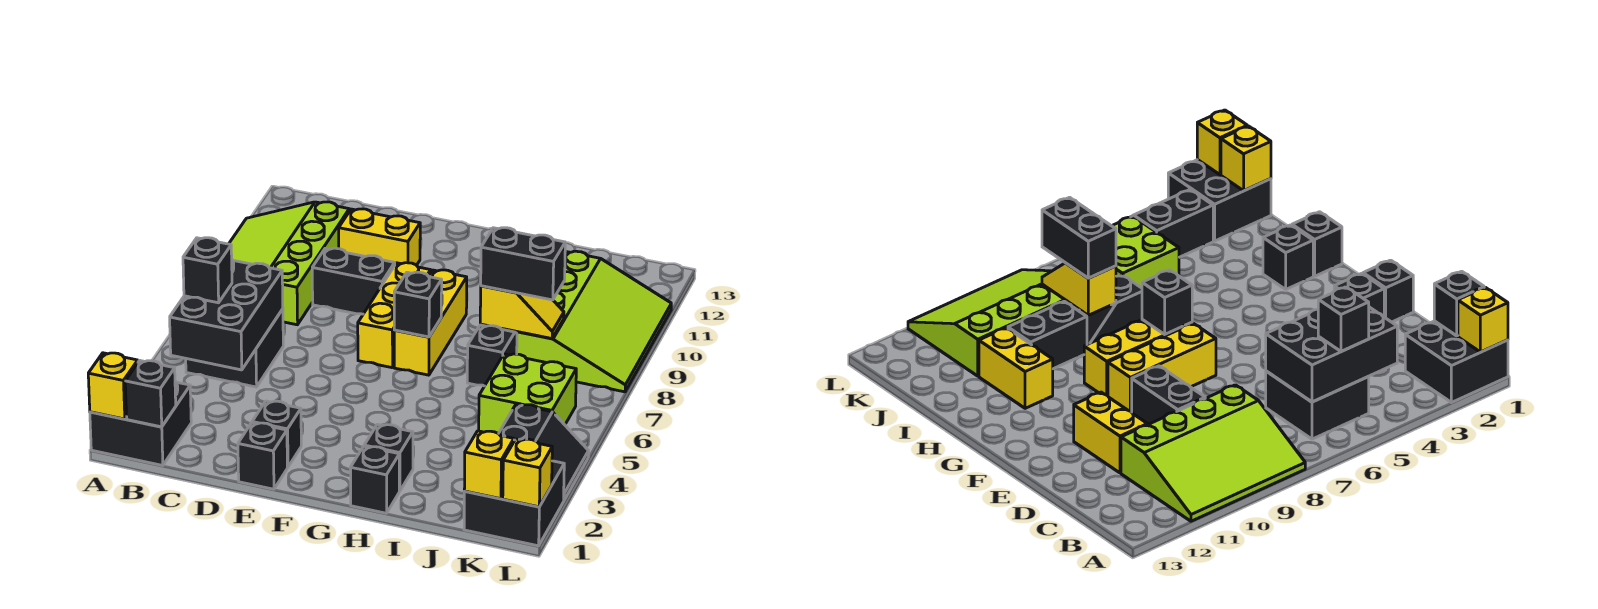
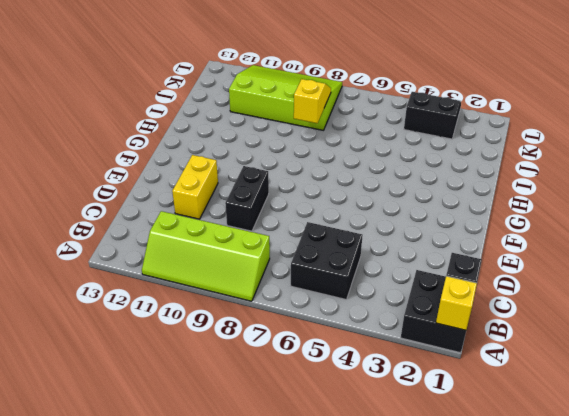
lime 2x4 slope [142,211,270,301] -> lime 3x4 slope [229,202,349,325]
none -> black 1x1 brick [238,423,287,489]
none -> black 1x1 brick [252,401,301,467]
none -> yellow 1x3 brick [358,263,431,368]

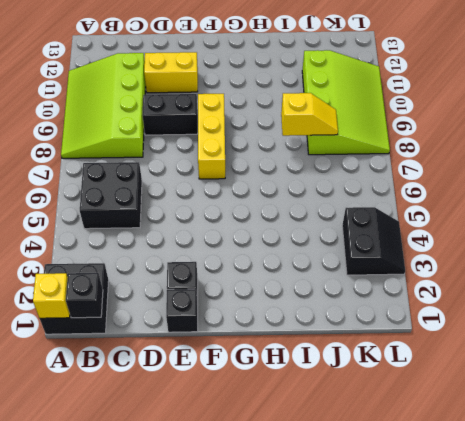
none -> yellow 1x3 brick [394,270,467,375]
none -> black 1x1 brick [350,446,399,513]
none -> black 1x1 brick [364,424,413,491]

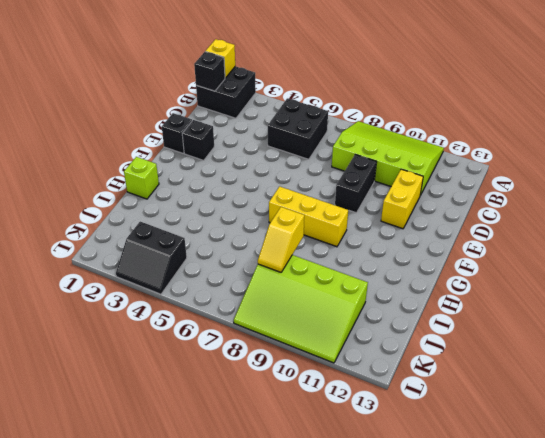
lime 1x1 brick [124,157,159,199] -> black 1x1 brick [350,446,399,513]
none -> yellow 1x3 brick [358,263,431,368]
none -> black 1x1 brick [364,424,413,491]
none -> yellow 1x2 brick [979,328,1053,408]

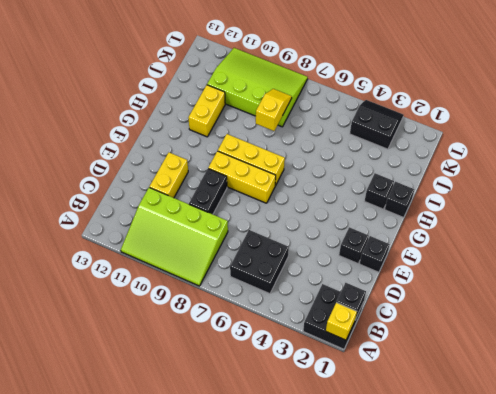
none -> black 1x2 slope [467,325,517,386]
none -> black 1x2 brick [1008,301,1087,369]
none -> lime 2x2 brick [479,354,576,434]

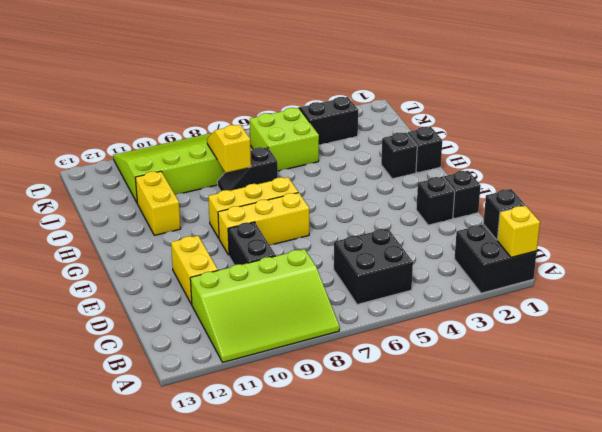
none -> black 1x2 brick [1008,301,1087,369]
none -> black 2x2 brick [464,461,564,546]
none -> black 2x3 brick [170,260,283,370]

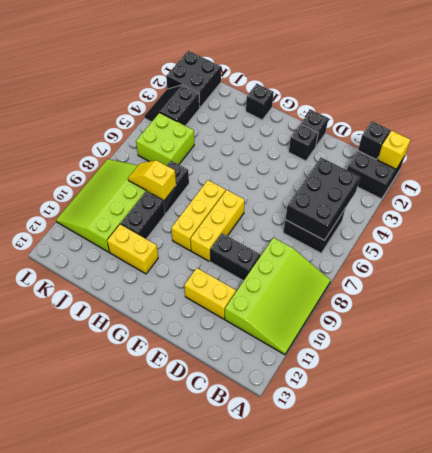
none -> black 1x1 brick [364,424,413,491]
none -> black 1x1 brick [394,272,442,337]
none -> yellow 1x1 brick [464,431,514,499]

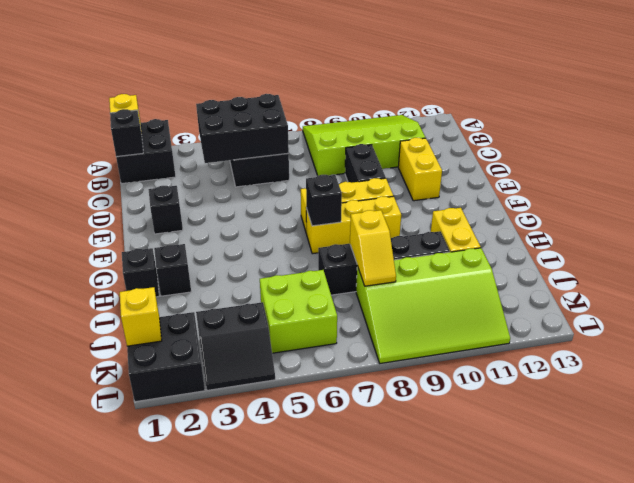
none -> black 1x1 brick [238,423,287,489]
none -> yellow 1x1 brick [503,439,552,507]
none -> black 1x1 brick [183,238,232,303]

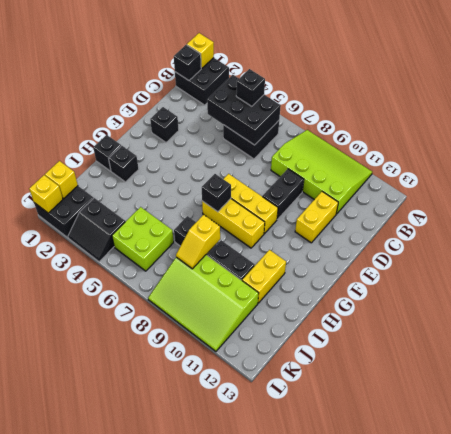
none -> black 1x1 brick [238,423,287,489]
none -> black 1x2 brick [481,228,565,300]

